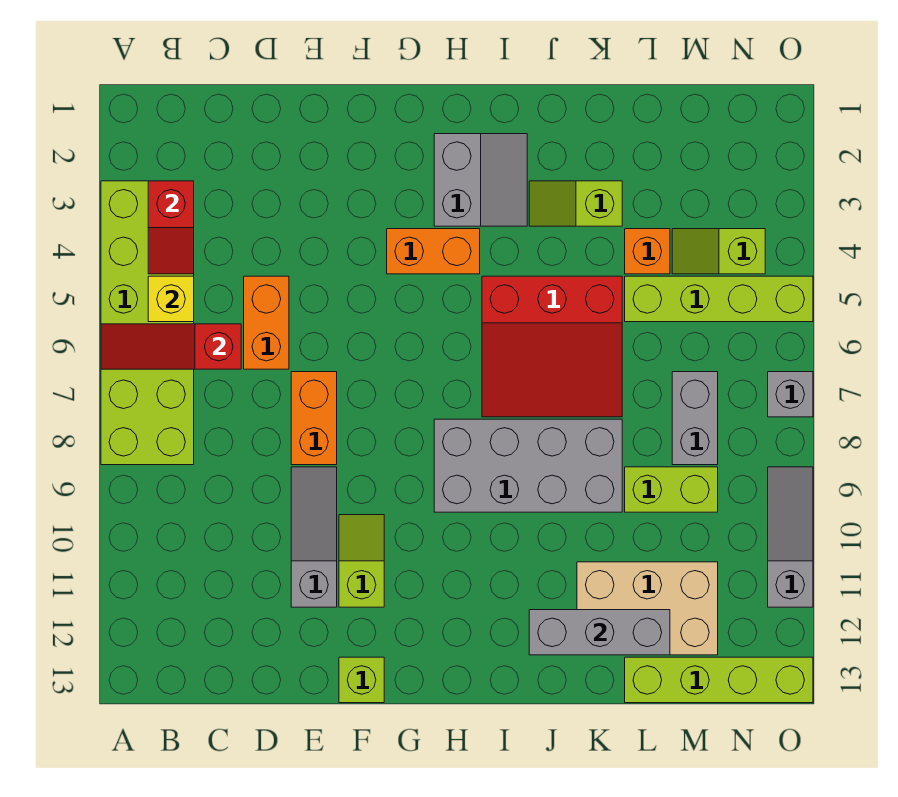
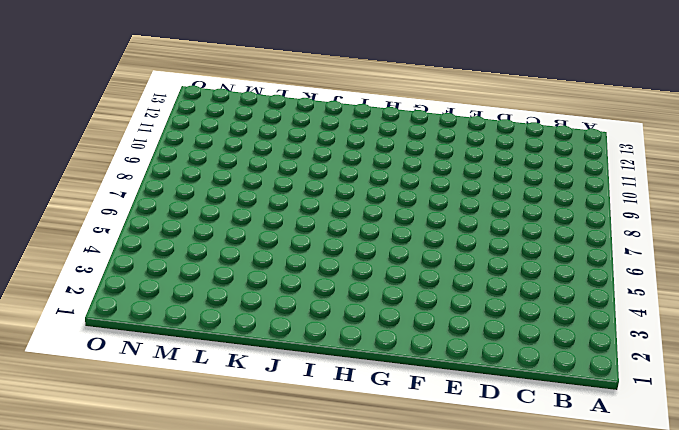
none -> lime 2x6 brick [101,181,194,465]
none -> orange 1x2 brick [244,276,289,369]
none -> orange 1x2 brick [291,372,337,465]

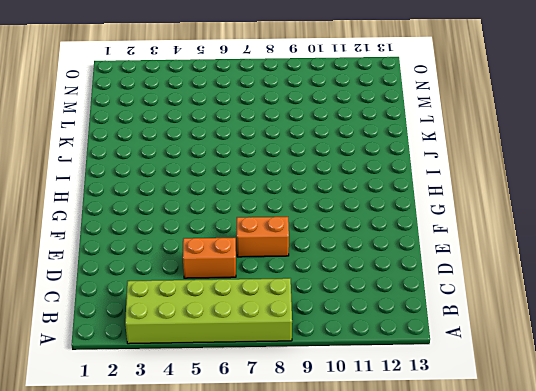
none -> grey 1x3 slope [291,467,337,607]
none -> lime 1x2 slope [339,515,384,607]
none -> lime 1x1 brick [339,657,384,703]

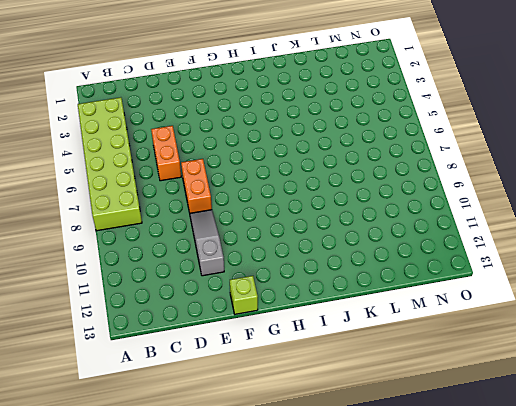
none -> lime 1x2 slope [339,515,384,607]
none -> orange 1x2 brick [387,229,480,274]
none -> grey 2x2 slope [434,134,527,226]

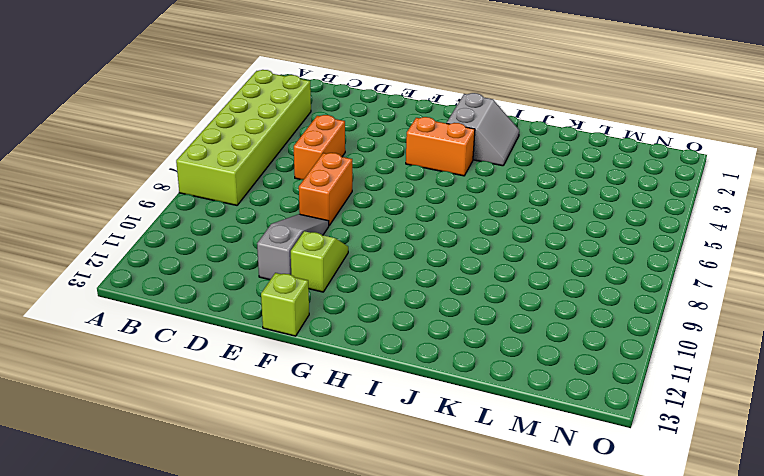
none -> grey 2x4 brick [434,419,622,512]
none -> red 3x3 slope [482,276,622,417]
none -> lime 1x2 slope [529,181,622,226]

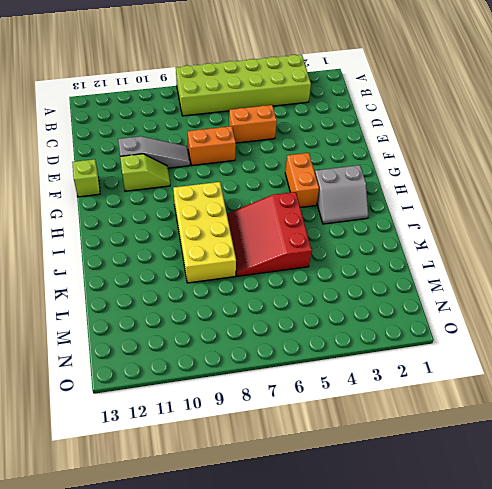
yellow 2x4 brick [173,182,236,283] -> grey 2x4 brick [434,419,622,512]
none -> lime 1x2 slope [529,181,622,226]
none -> tan 2x3 brick [577,562,718,655]
none -> orange 1x1 brick [625,229,670,274]

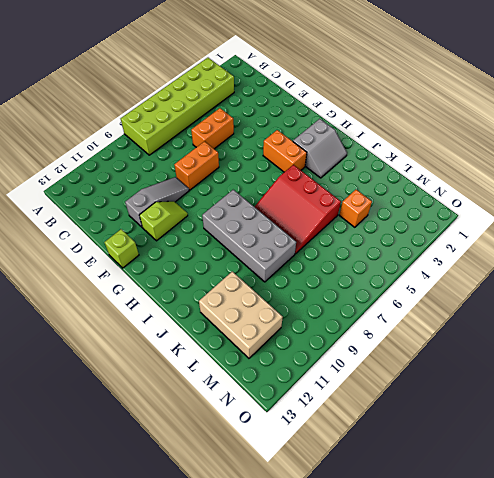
none -> lime 1x2 slope [529,181,622,226]
none -> lime 1x4 brick [625,276,813,322]
none -> lime 1x2 brick [625,467,718,512]

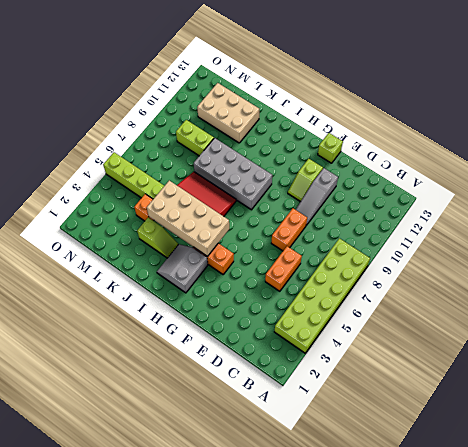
tan 2x4 brick [147,181,229,257] -> none
none -> lime 1x4 brick [625,657,813,703]
none -> lime 1x2 slope [672,229,765,274]
none -> grey 1x2 brick [672,372,718,465]

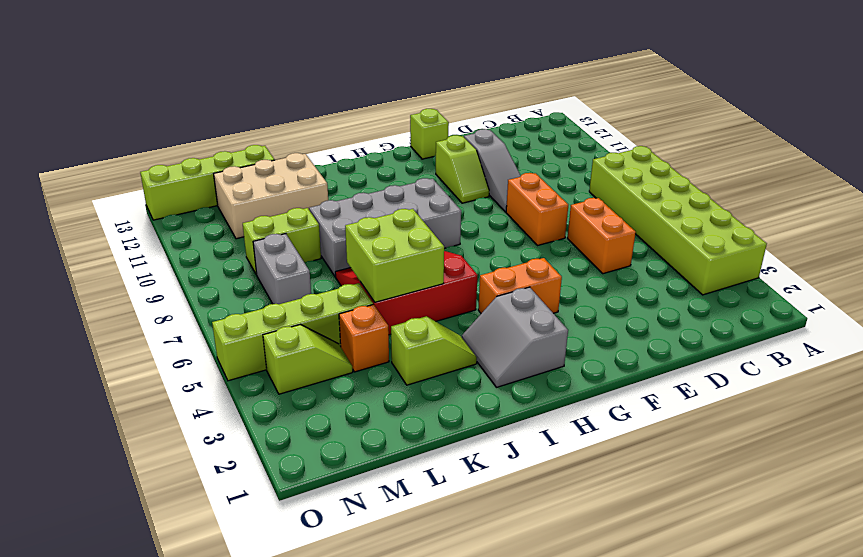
lime 2x2 brick [345,209,444,302] -> none
none -> grey 1x1 brick [768,372,813,417]
none -> grey 1x3 slope [768,467,813,607]
none -> red 1x3 slope [101,324,241,369]

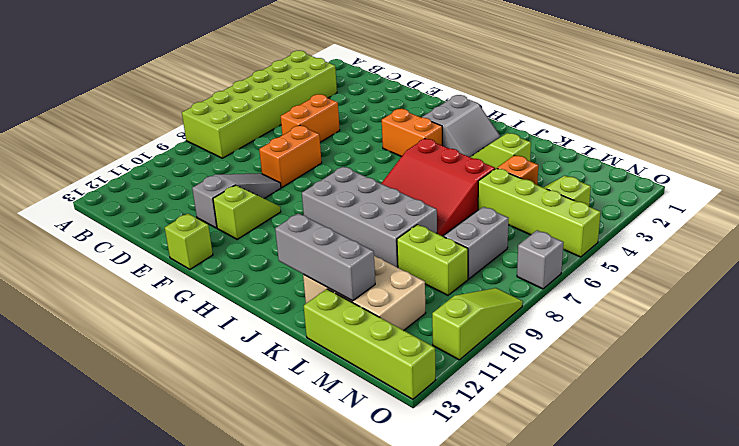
lime 1x3 slope [432,288,523,360] -> grey 1x3 slope [768,467,813,607]
none -> red 1x3 slope [101,324,241,369]
none -> red 1x2 slope [148,181,194,274]
none -> yellow 1x1 brick [148,276,194,322]

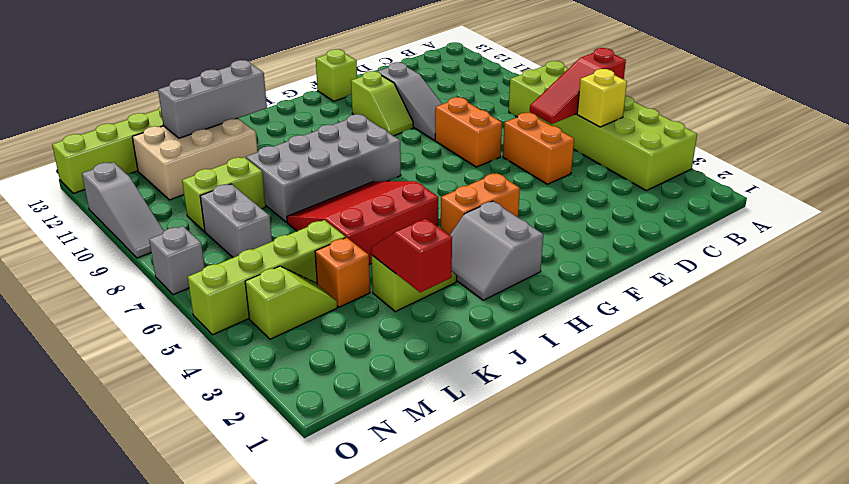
red 1x3 slope [530,48,626,124] -> red 1x3 slope turned to [101,324,241,369]
red 1x2 slope [371,219,452,293] -> red 1x2 slope moved to [148,181,194,274]

